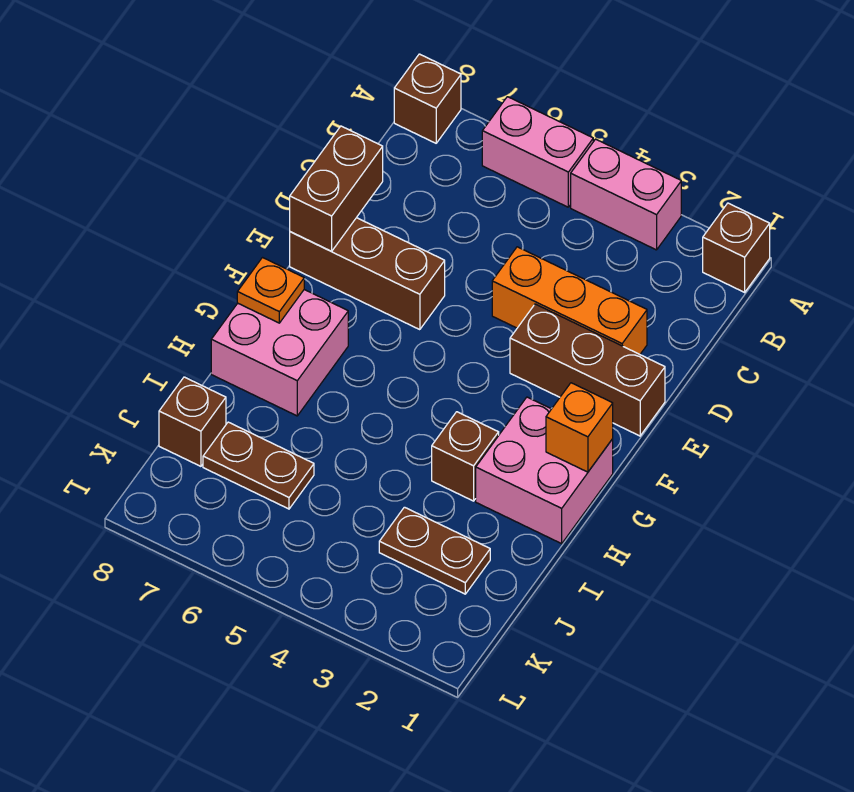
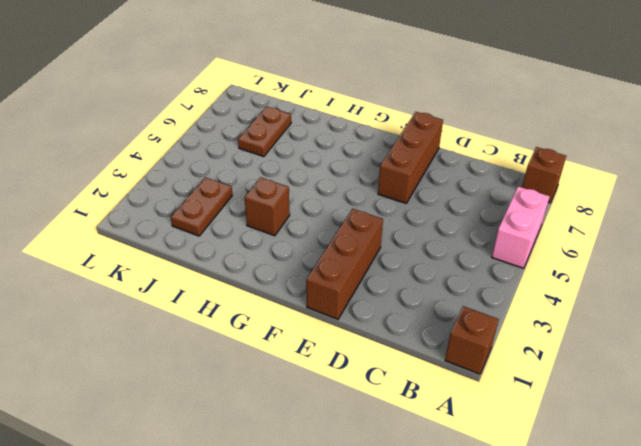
none -> pink 1x2 brick [571,139,681,250]
none -> orange 1x3 brick [492,247,647,354]
none -> pink 2x2 brick [476,397,613,544]

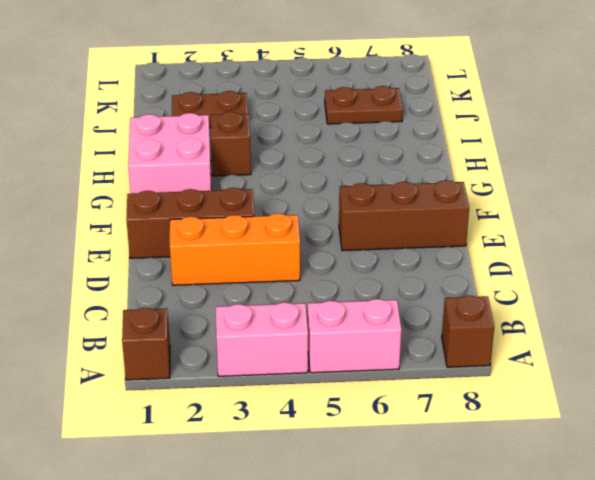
none -> pink 2x2 brick [211,290,348,416]
none -> brown 1x1 brick [159,377,226,466]
none -> brown 1x2 brick [290,126,383,251]

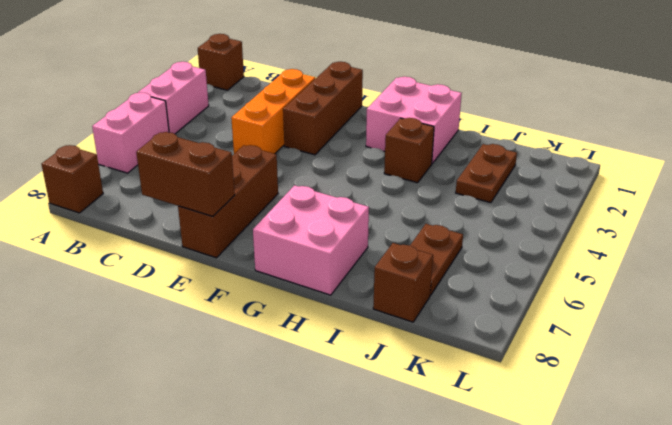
none -> orange 1x1 brick [546,383,613,472]
none -> orange 1x1 plate [237,258,304,323]

